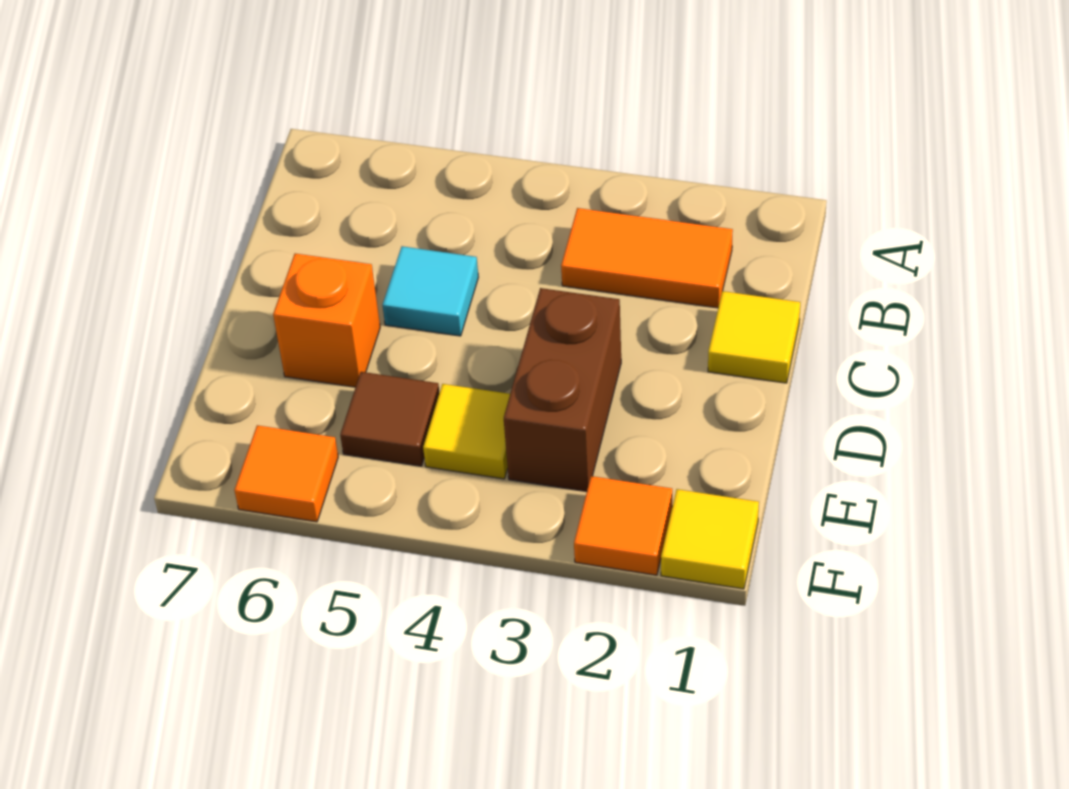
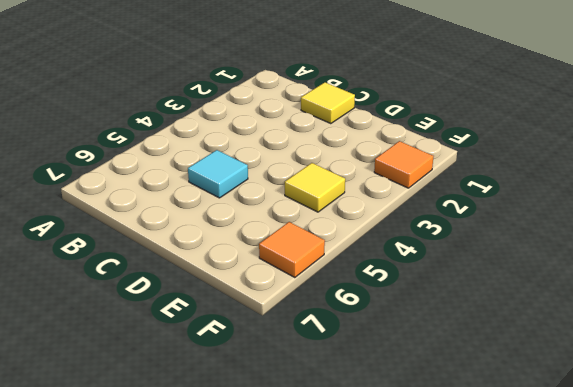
none -> orange 1x2 tile [561,208,733,308]
none -> brown 1x2 brick [504,288,621,492]

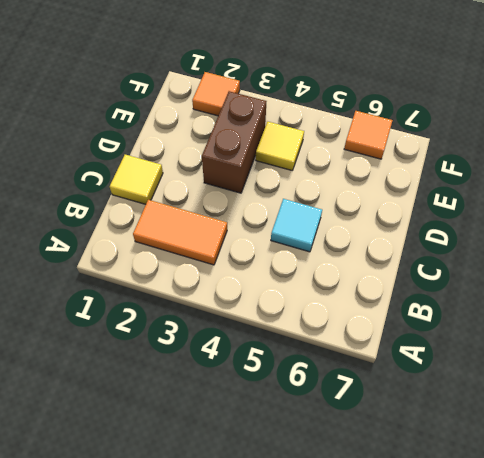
none -> orange 1x1 brick [273,254,380,387]
none -> brown 1x1 tile [340,372,439,466]

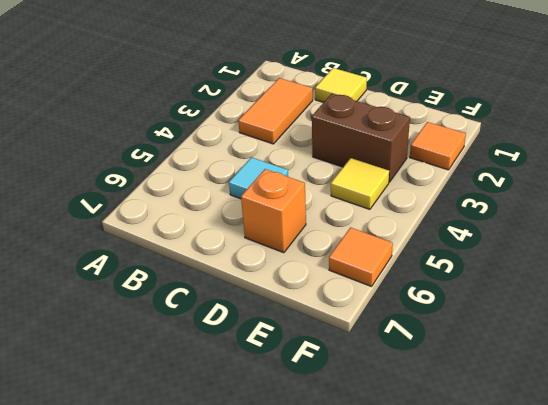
none -> brown 1x1 tile [340,372,439,466]
none -> yellow 1x1 tile [661,489,759,589]

